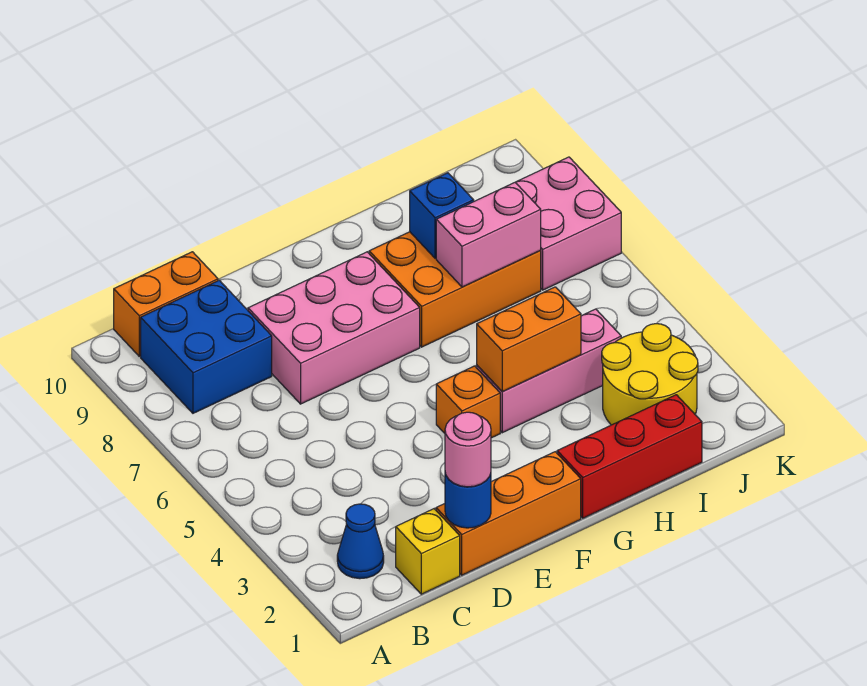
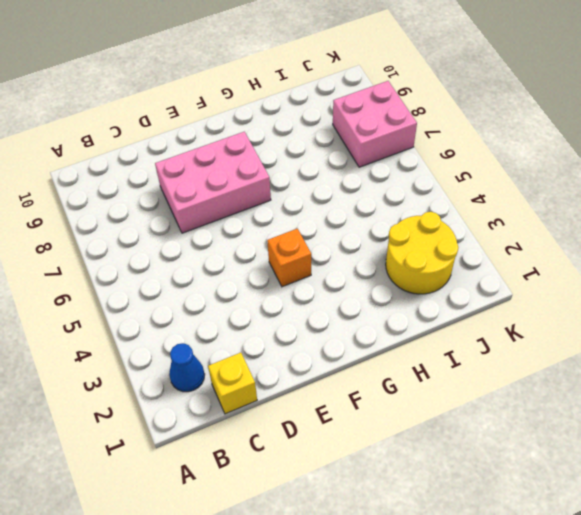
none -> blue 2x2 brick [141,280,272,413]
none -> orange 1x2 brick [114,252,218,356]
none -> orange 1x3 brick [436,452,581,575]

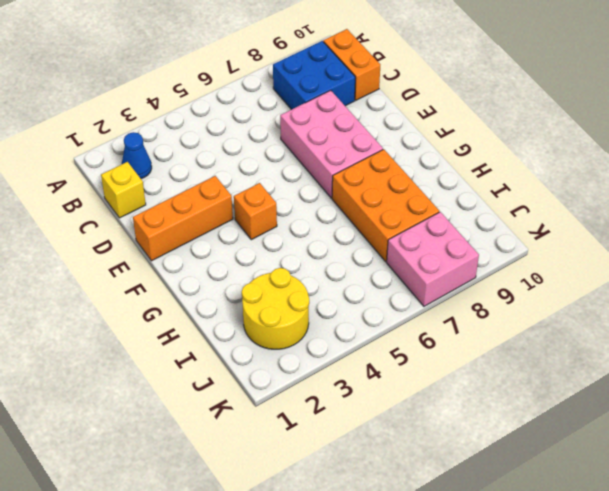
orange 1x3 brick [133,176,233,261] -> orange 1x3 brick turned to [436,452,581,575]
none -> red 1x3 brick [557,395,702,518]
none -> pink 1x3 brick [477,309,621,433]
none -> blue 1x1 round brick [445,473,491,528]

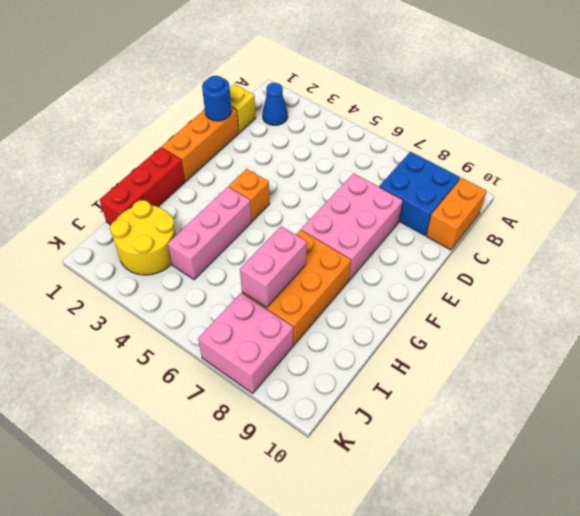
none -> orange 1x2 brick [477,287,581,391]
none -> blue 1x1 brick [410,173,474,258]
none -> pink 1x1 round brick [445,412,491,487]

